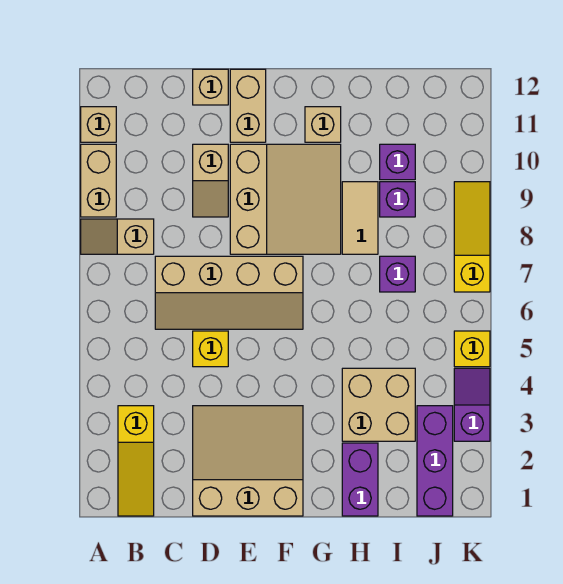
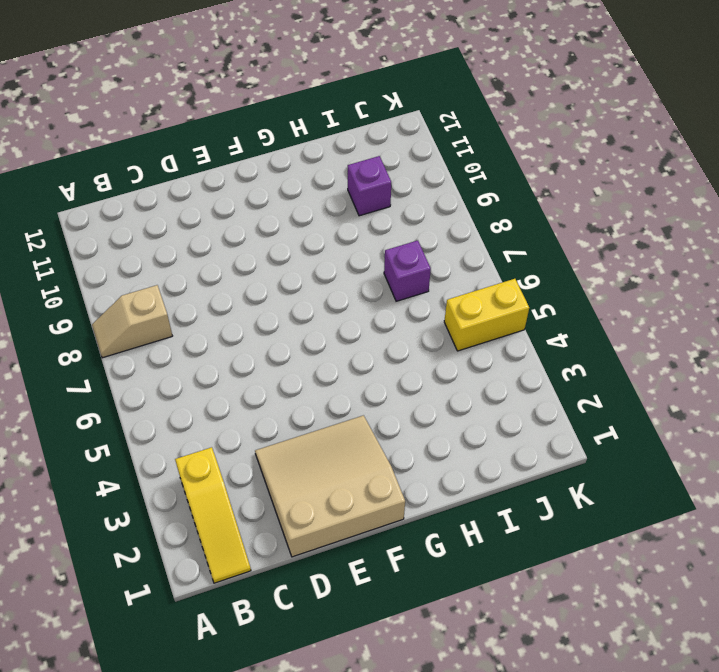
yellow 1x2 brick [444,279,529,351] -> yellow 1x1 brick [454,331,490,367]
none -> tan 1x2 brick [81,144,116,217]
none -> tan 1x1 brick [81,107,116,142]
none -> tan 2x4 slope [155,256,303,329]

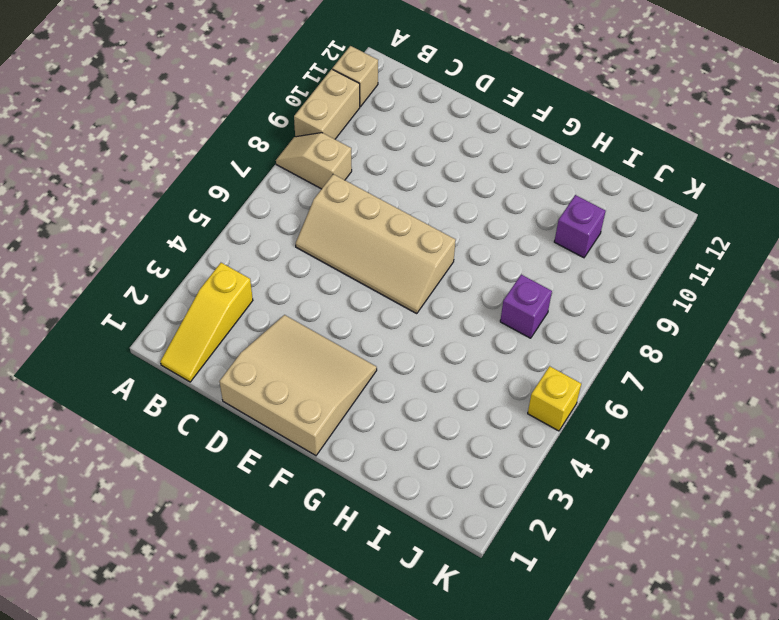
none -> yellow 1x1 brick [193,331,228,367]
none -> tan 1x2 slope [193,144,228,217]
none -> tan 1x1 brick [193,69,228,105]

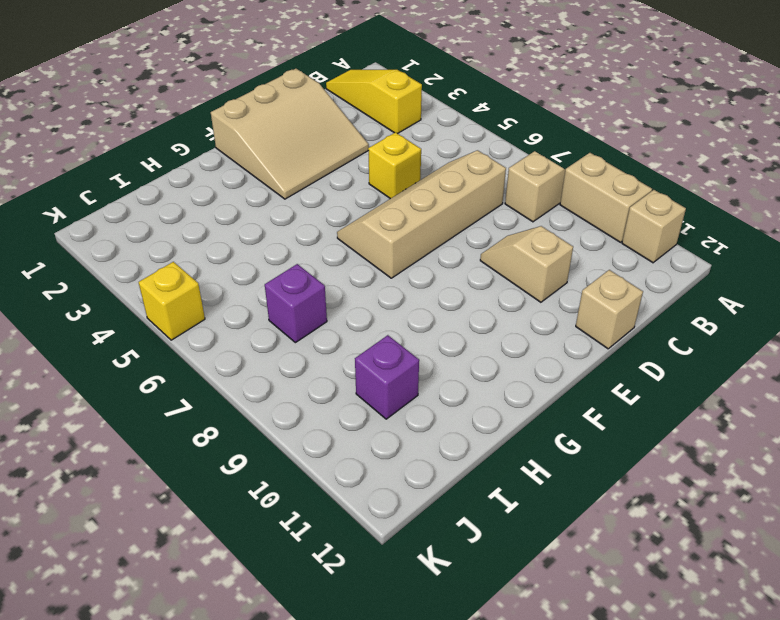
none -> tan 3x3 slope [230,144,341,254]
none -> tan 1x2 brick [230,69,266,142]
none -> tan 1x1 brick [305,107,341,142]

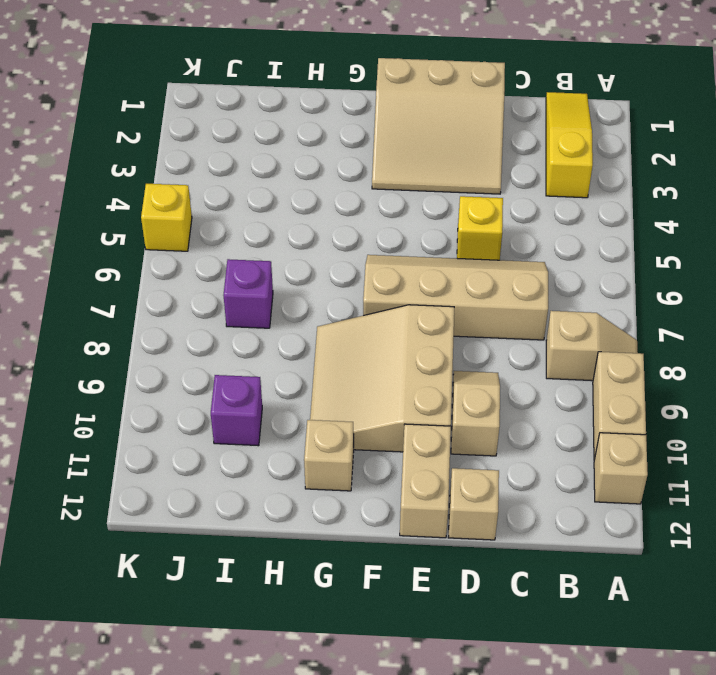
none -> purple 1x2 brick [342,443,378,516]
none -> tan 2x2 brick [342,368,415,441]
none -> tan 1x2 tile [342,182,378,254]

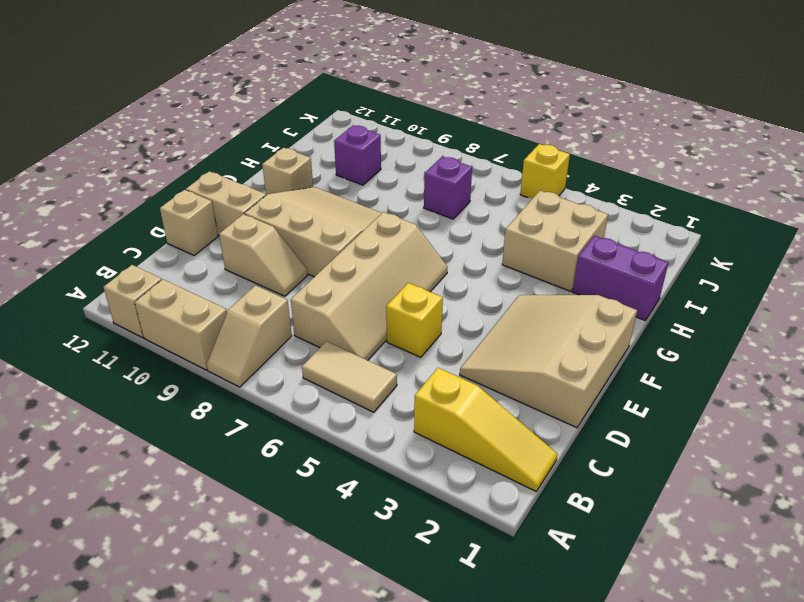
tan 1x2 tile [302,341,397,412] -> tan 1x2 tile moved to [342,182,378,254]
none -> purple 1x1 brick [380,182,415,217]
none -> purple 1x3 brick [417,406,453,516]
none -> purple 1x2 slope [454,368,490,441]

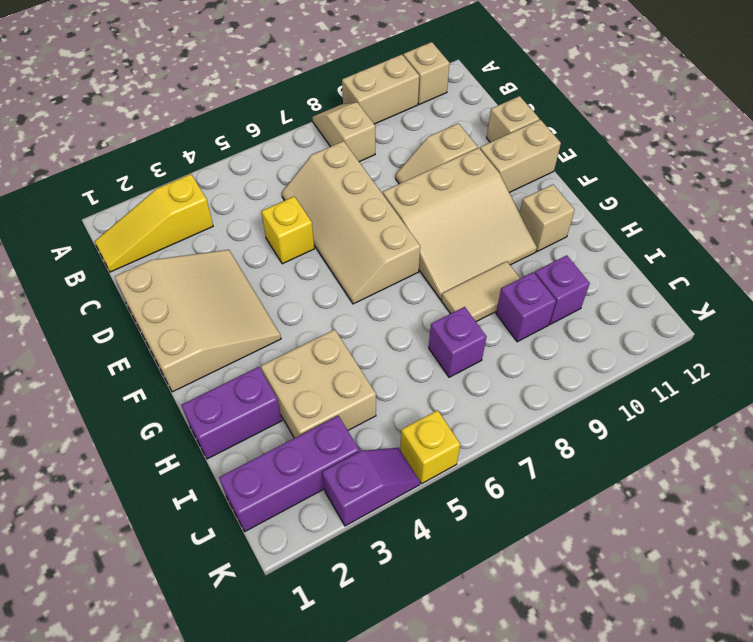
none -> yellow 1x3 slope [454,182,490,292]

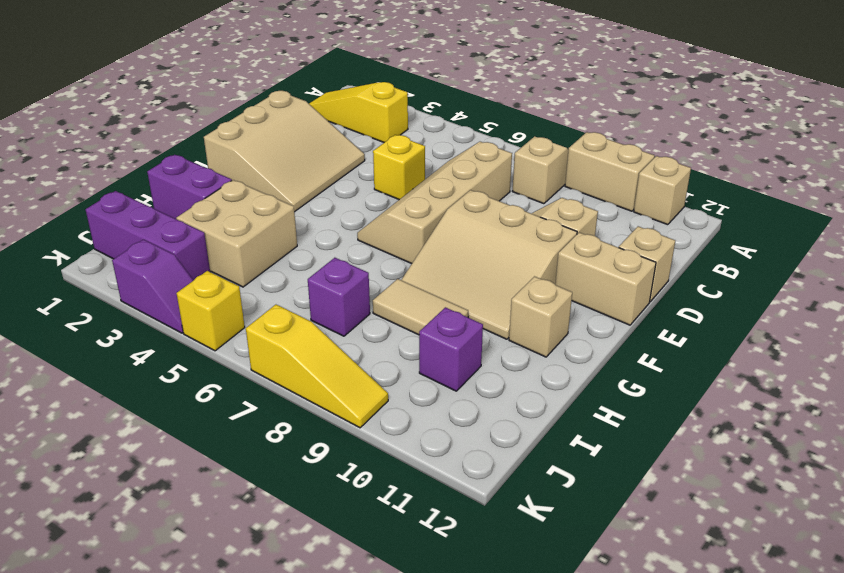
none -> purple 1x1 brick [380,182,415,217]

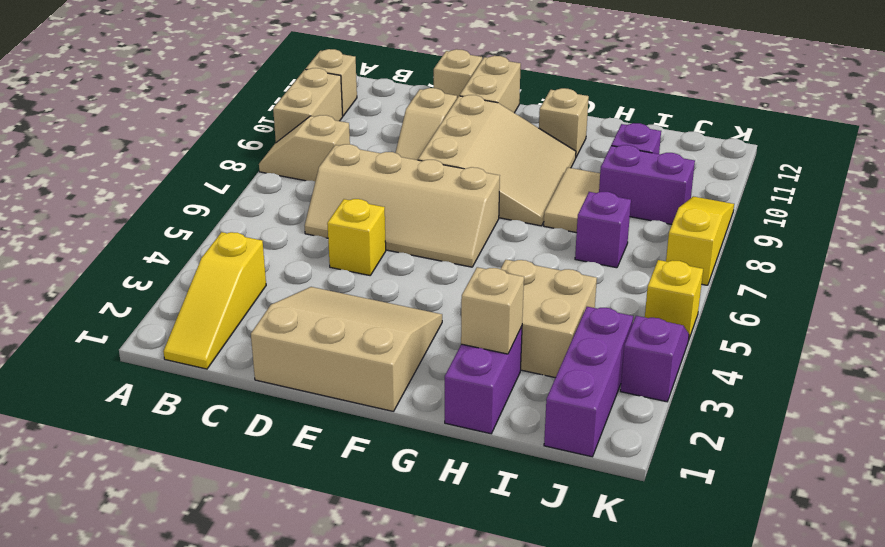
tan 1x1 brick [461,267,524,354] -> none
purple 1x2 brick [599,145,695,225] -> purple 1x1 brick [380,182,415,217]

